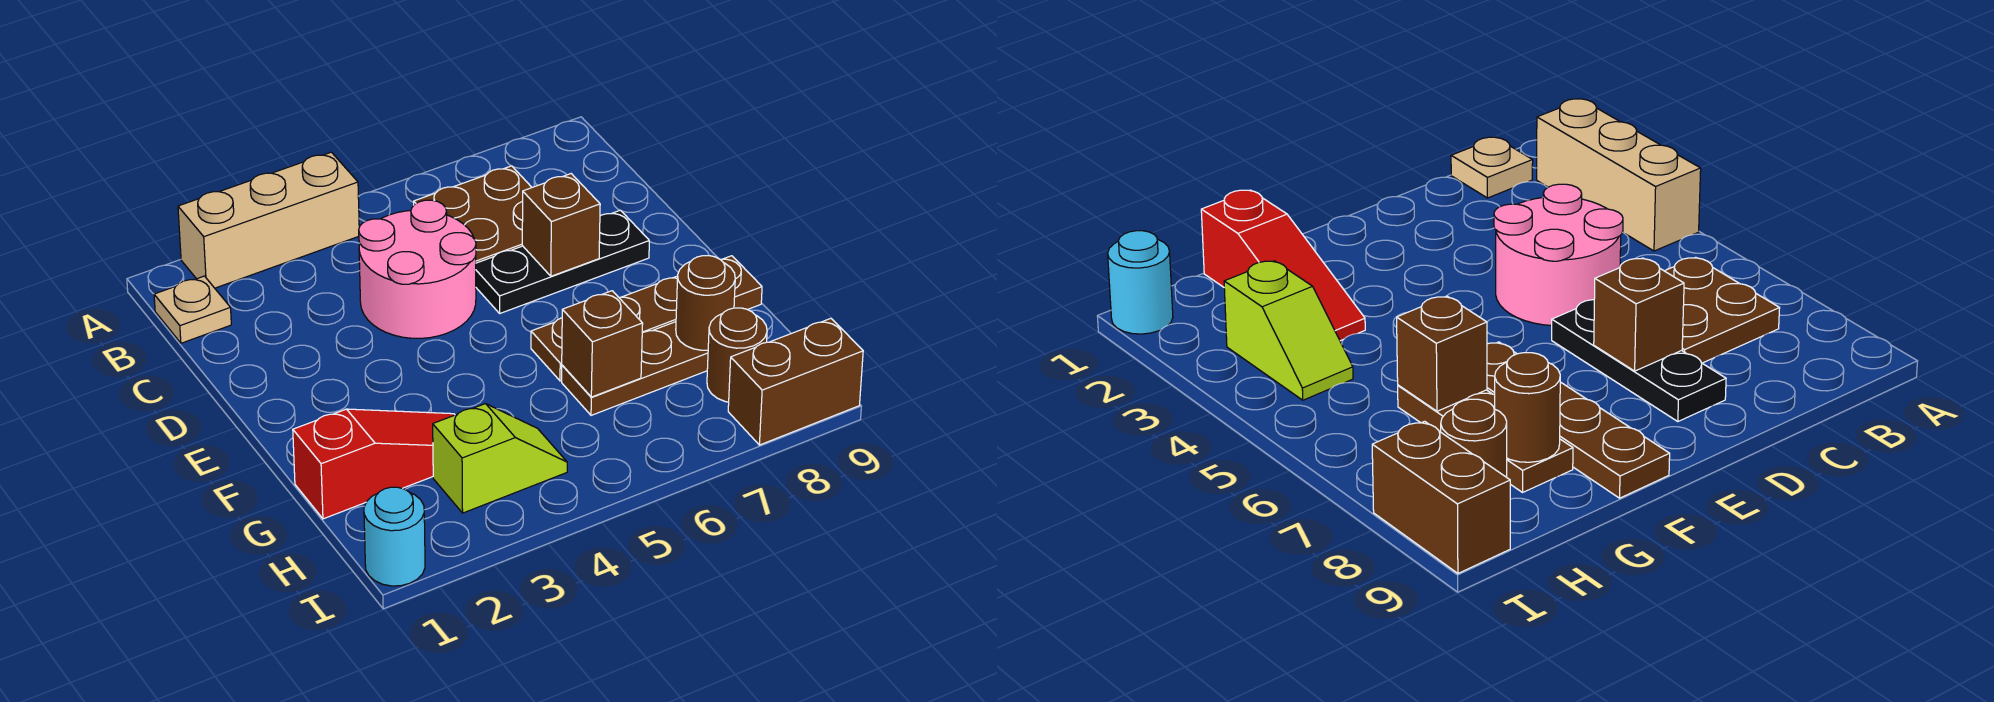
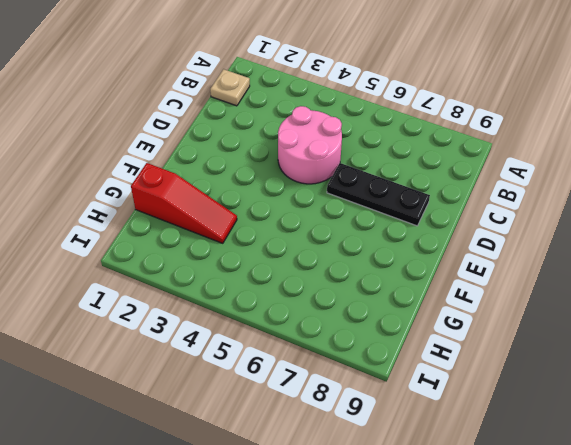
none -> tan 1x3 brick [178,152,359,288]
none -> brown 2x2 plate [414,166,532,263]
none -> brown 1x4 plate [531,256,762,381]

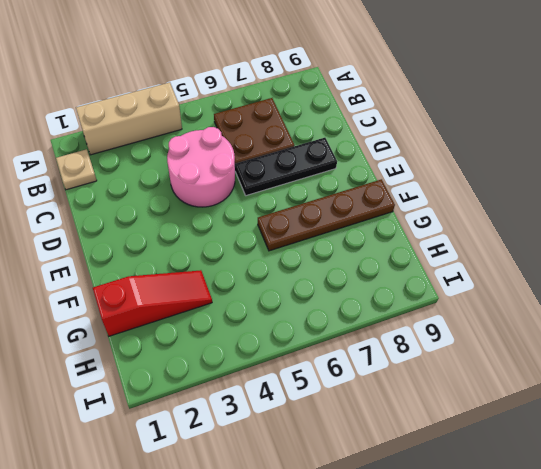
none -> brown 1x3 plate [562,322,708,415]
none -> lime 1x2 slope [433,404,567,513]
none -> brown 1x1 round brick [707,308,767,402]

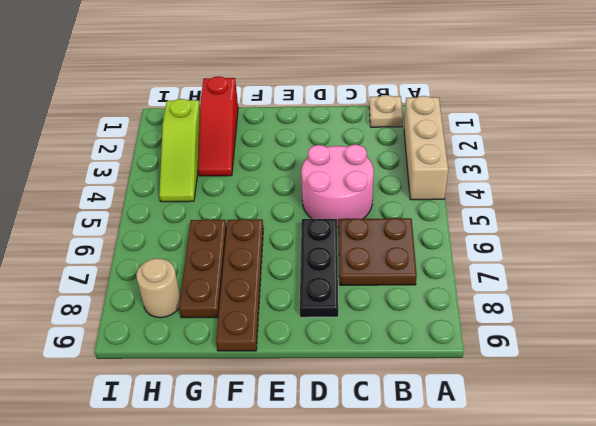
lime 1x3 slope [159,99,200,202] -> lime 1x2 slope [433,404,567,513]
tan 1x1 round brick [136,259,181,318] -> brown 1x1 round brick [707,308,767,402]
none -> cyan 1x1 round brick [364,487,425,586]
none -> brown 1x2 brick [728,318,863,445]
none -> brown 1x1 brick [522,174,600,276]

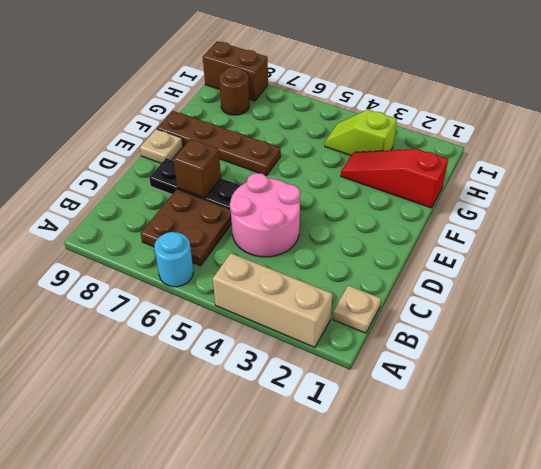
cyan 1x1 round brick [154,232,193,287] -> cyan 1x1 round brick moved to [364,487,425,586]
tan 1x1 plate [140,129,183,163] -> none
none -> brown 1x3 plate [562,322,708,415]
none -> brown 1x1 brick [562,291,643,397]
none -> brown 1x1 round brick [676,256,735,350]

